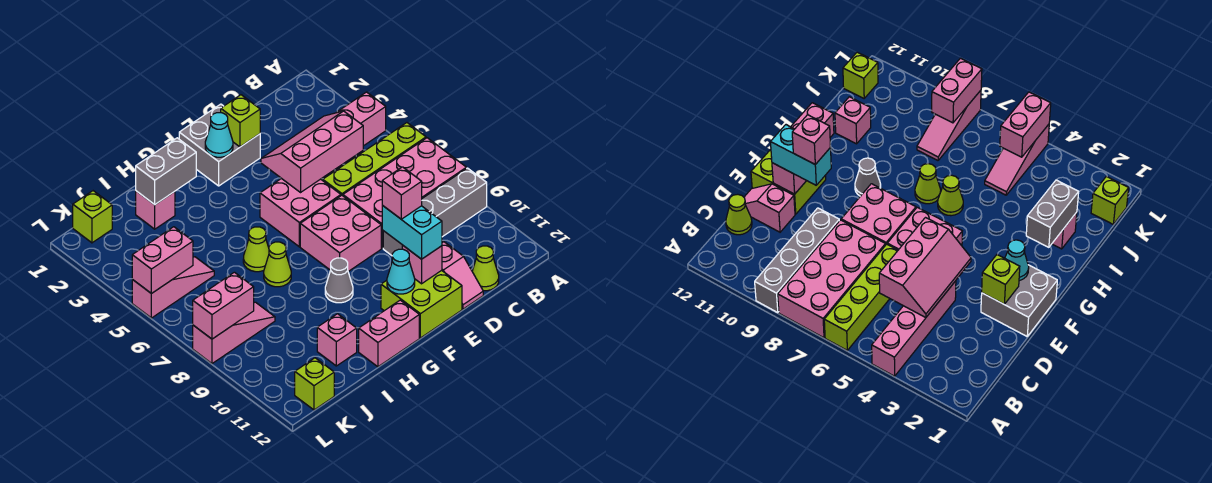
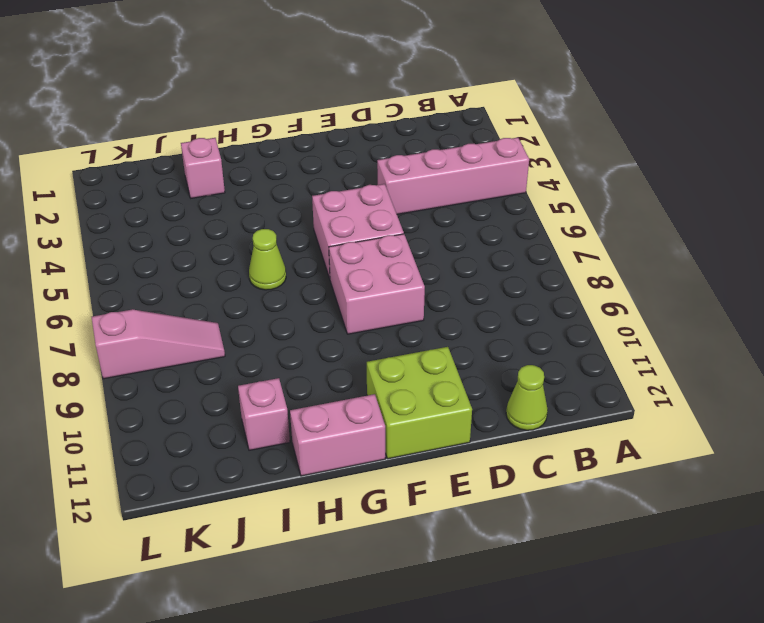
none -> lime 1x4 brick [323,123,426,196]
none -> pink 2x4 brick [343,138,466,248]
none -> grey 1x4 brick [383,168,487,255]
none -> pink 1x2 slope [442,242,483,309]

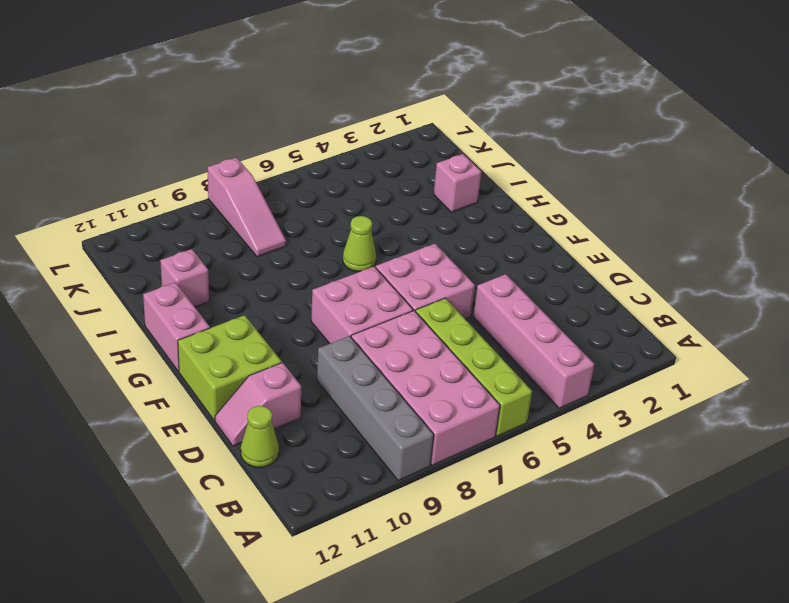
none -> grey 2x2 brick [179,104,260,186]
none -> grey 1x1 cone [325,258,353,303]
none -> lime 1x1 cone [264,242,291,287]
none -> pink 1x3 slope [132,257,214,318]

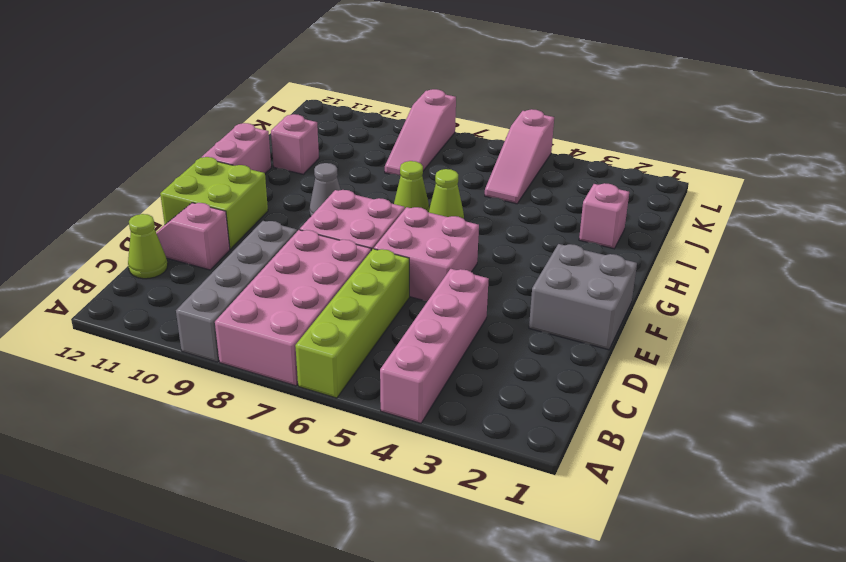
none -> lime 1x1 brick [73,191,112,243]
none -> lime 1x1 brick [295,358,334,410]
none -> pink 2x3 slope [261,111,363,192]
none -> lime 1x1 brick [221,95,260,147]

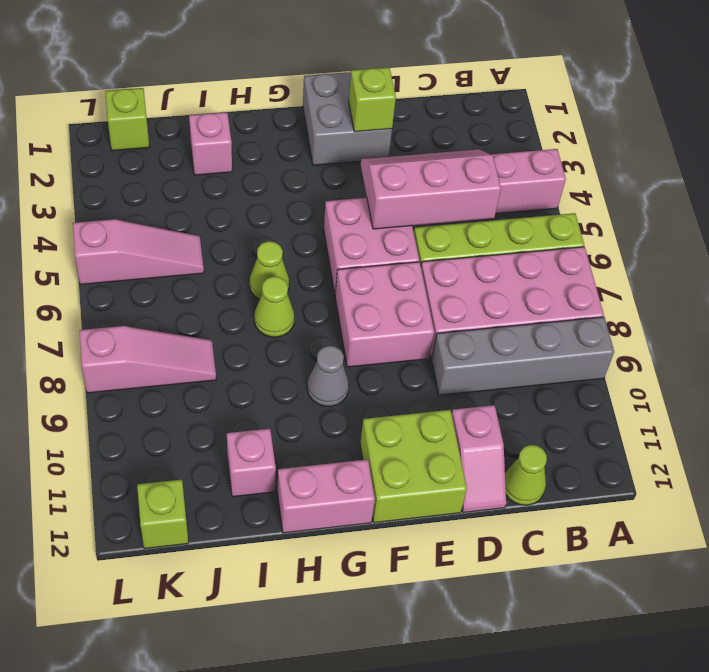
none -> pink 1x1 brick [402,245,442,284]
none -> cyan 1x1 cone [205,113,233,157]
none -> cyan 1x1 cone [387,249,415,294]
none -> grey 1x2 brick [136,138,196,205]

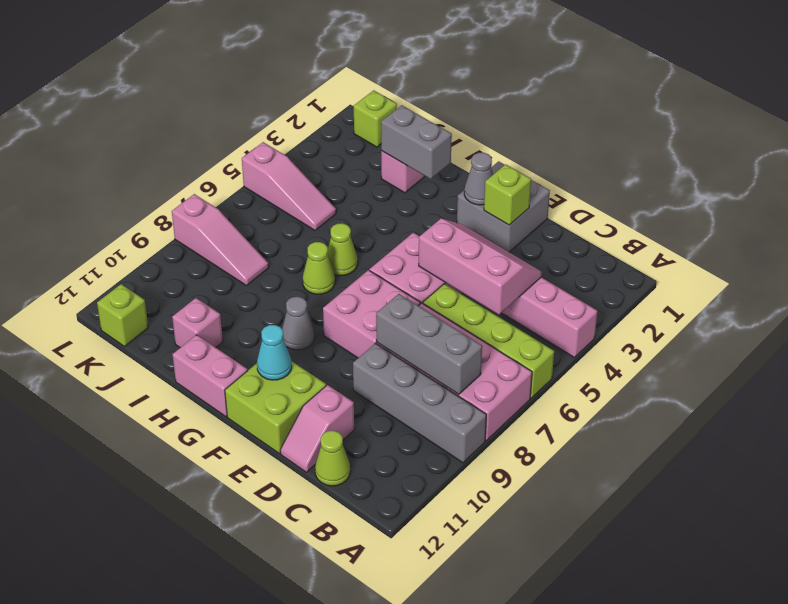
grey 1x3 brick [376,294,482,394] -> none
grey 1x1 cone [464,153,493,205] -> cyan 1x1 cone [205,113,233,157]
none -> pink 1x1 brick [402,245,442,284]
none -> pink 1x2 brick [132,227,193,294]
none -> pink 1x2 brick [193,272,254,339]
none -> cyan 1x2 brick [382,205,442,259]

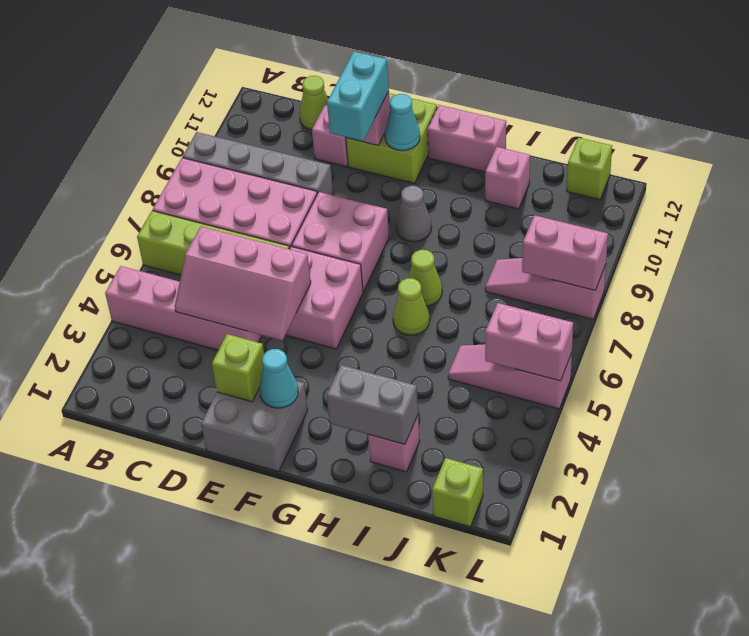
none -> pink 1x1 brick [382,167,422,219]

